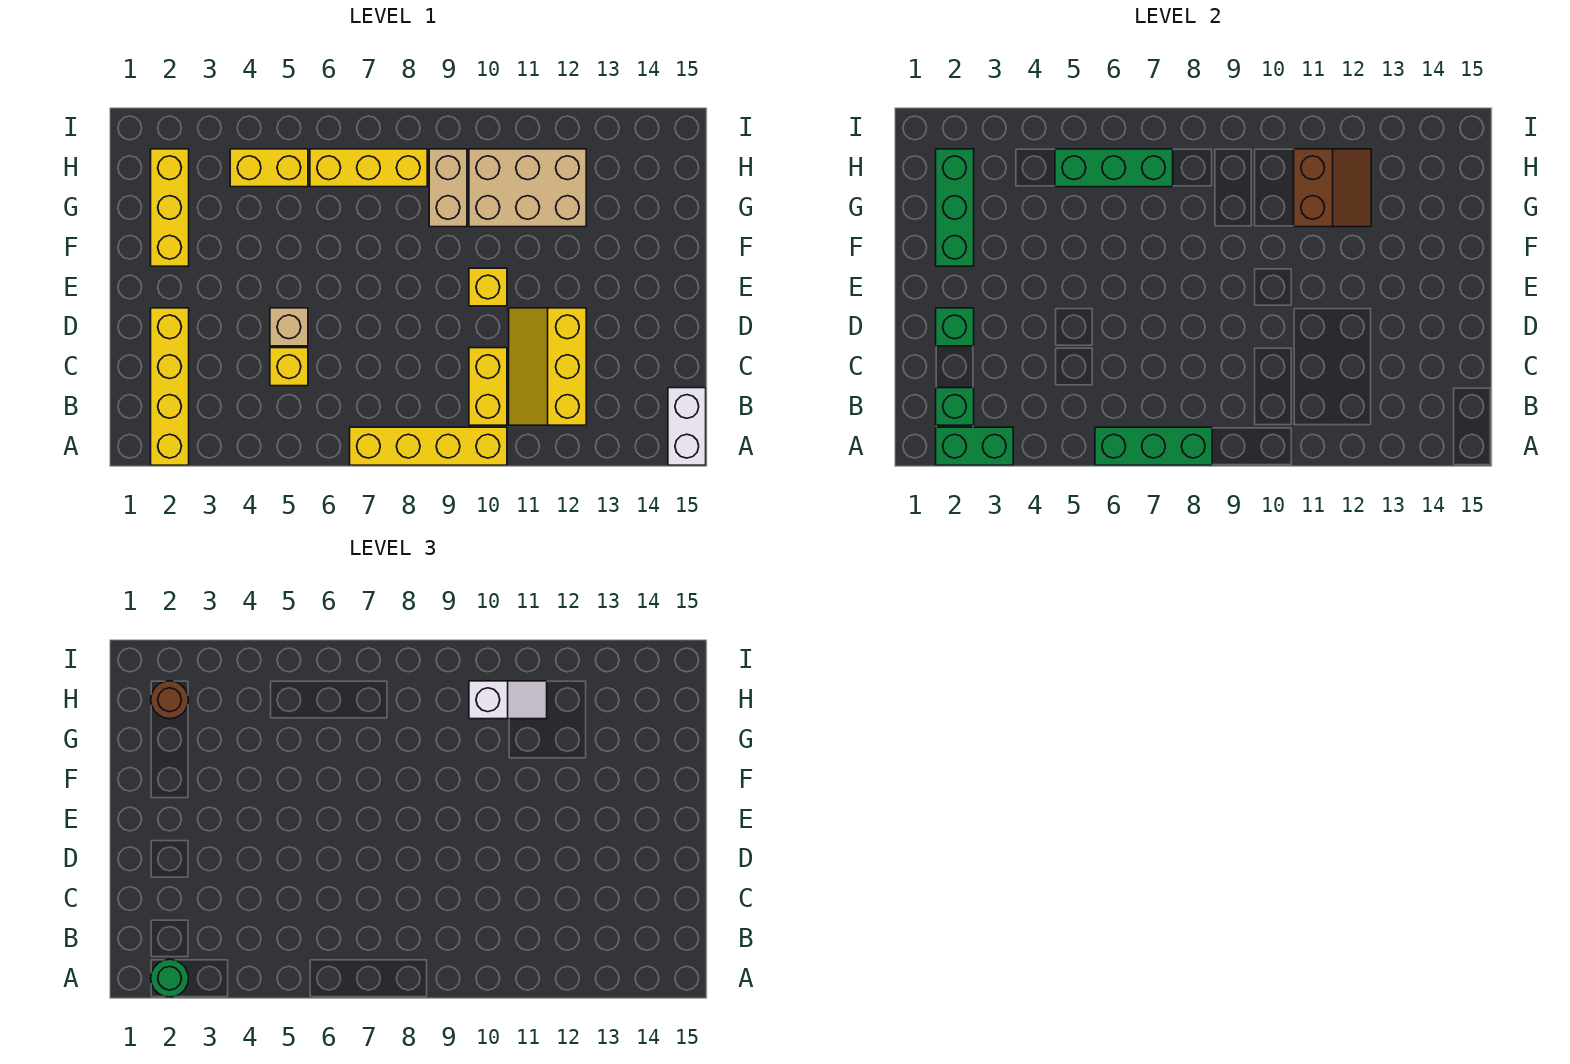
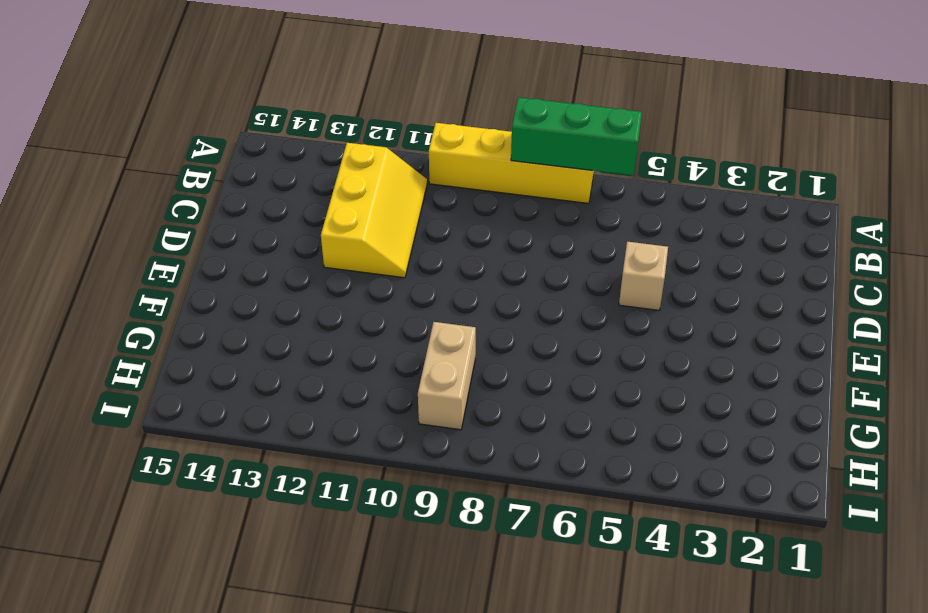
none -> yellow 1x4 brick [151,308,189,465]
none -> white 1x2 brick [668,388,706,465]
none -> yellow 1x2 brick [469,348,507,425]

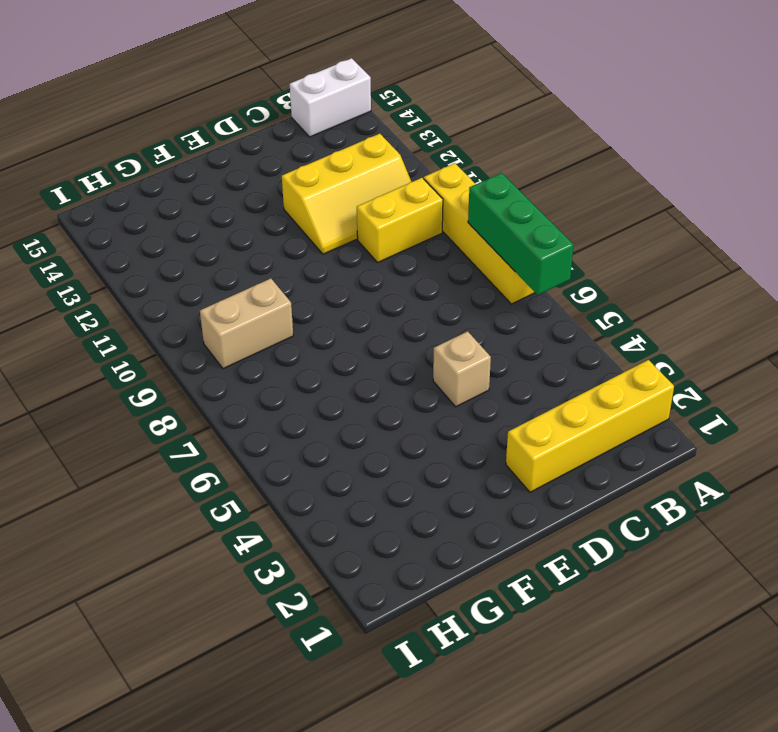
none -> yellow 1x1 brick [270,348,308,386]
none -> yellow 1x1 brick [469,268,507,306]
none -> yellow 1x3 brick [151,149,189,266]

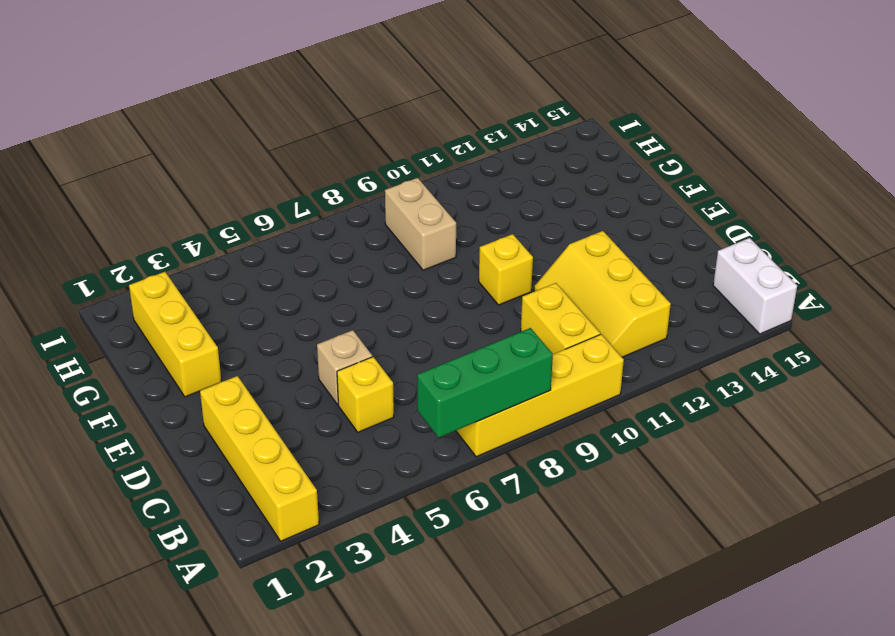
none -> tan 2x3 brick [469,149,586,227]
none -> yellow 1x2 brick [230,149,308,187]
none -> yellow 1x3 brick [310,149,427,187]

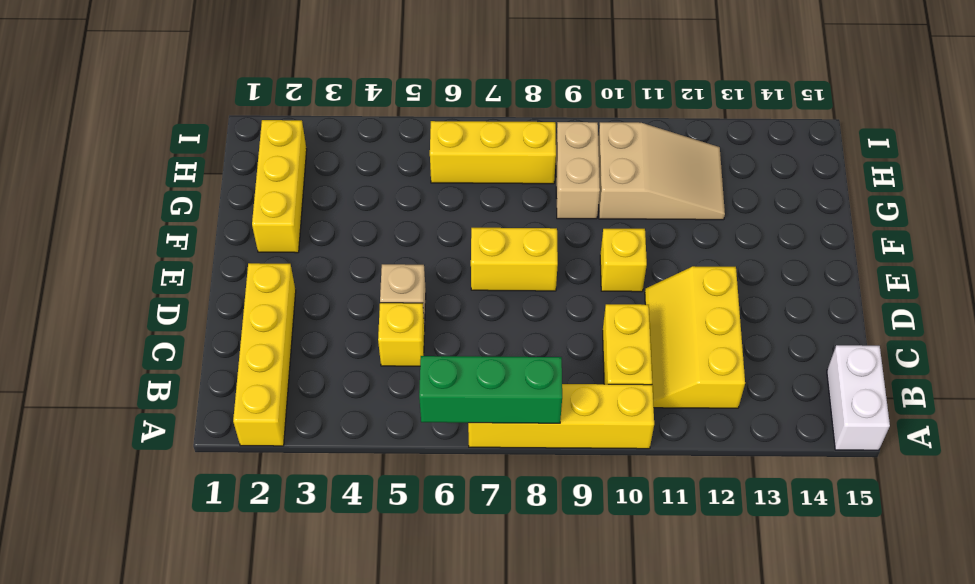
yellow 1x2 brick [471,228,558,291] -> yellow 1x2 brick moved to [230,149,308,187]
tan 2x3 slope [598,122,725,220] -> tan 2x3 brick [469,149,586,227]
none -> green 1x2 brick [936,427,1013,465]
none -> green 1x1 brick [936,388,974,425]
none -> green 1x1 brick [936,308,974,346]

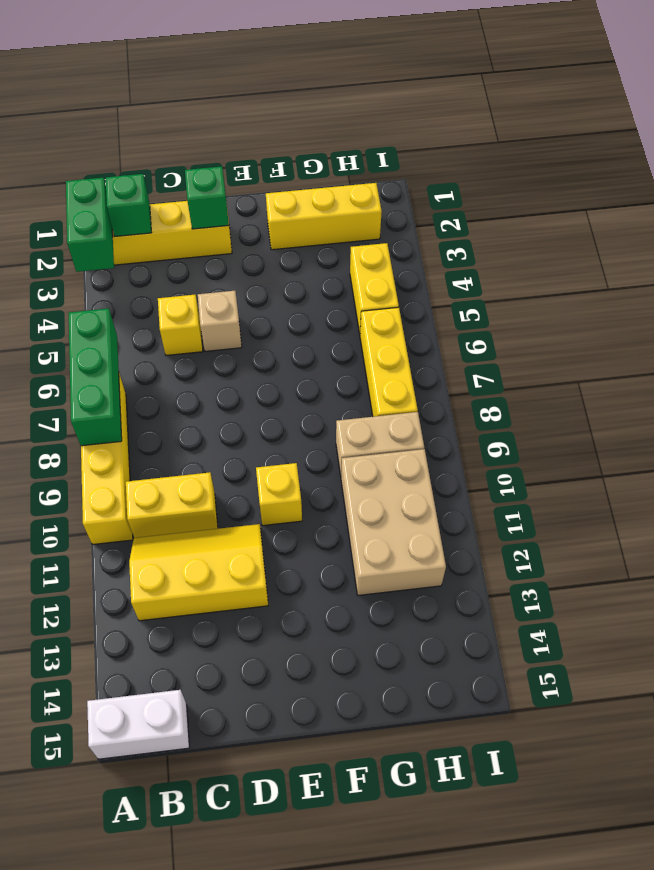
none -> green 1x3 brick [936,149,974,266]
none -> brown 2x2 slope [1294,149,1371,227]
none -> green 1x3 brick [1055,149,1173,187]

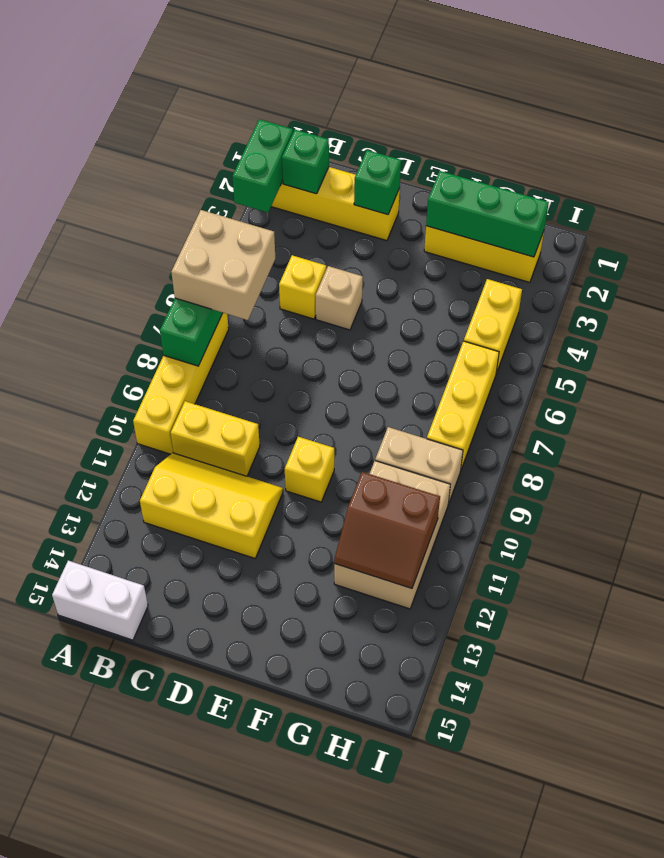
tan 2x2 brick [171,210,275,320] -> none
none -> green 1x3 brick [1055,149,1173,187]
none -> green 1x1 round brick [151,959,189,997]
none -> brown 1x1 round brick [151,681,189,719]

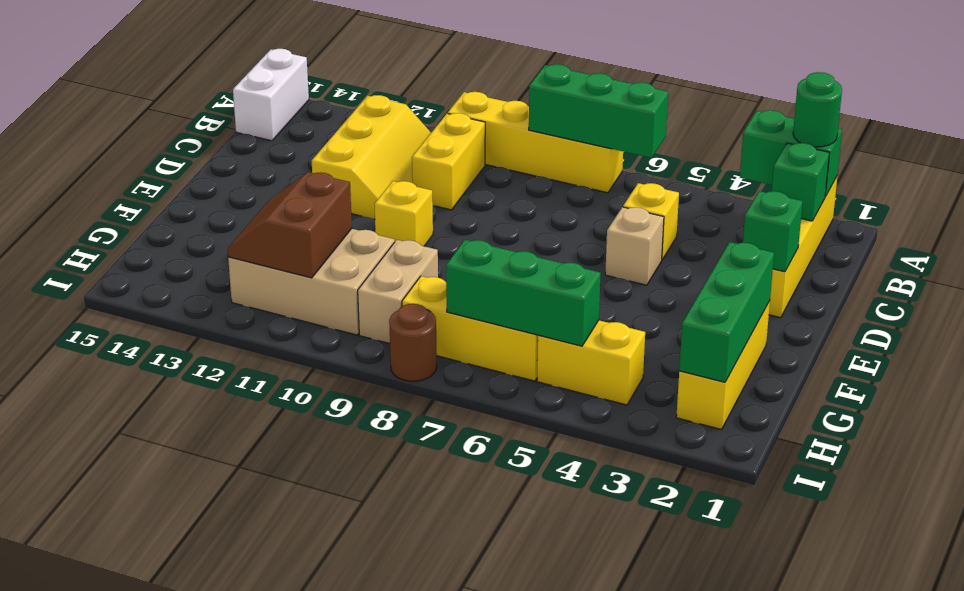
brown 1x1 round brick [389,304,437,381] -> brown 1x1 round brick moved to [151,681,189,719]
none -> white 1x2 slope [469,681,547,719]

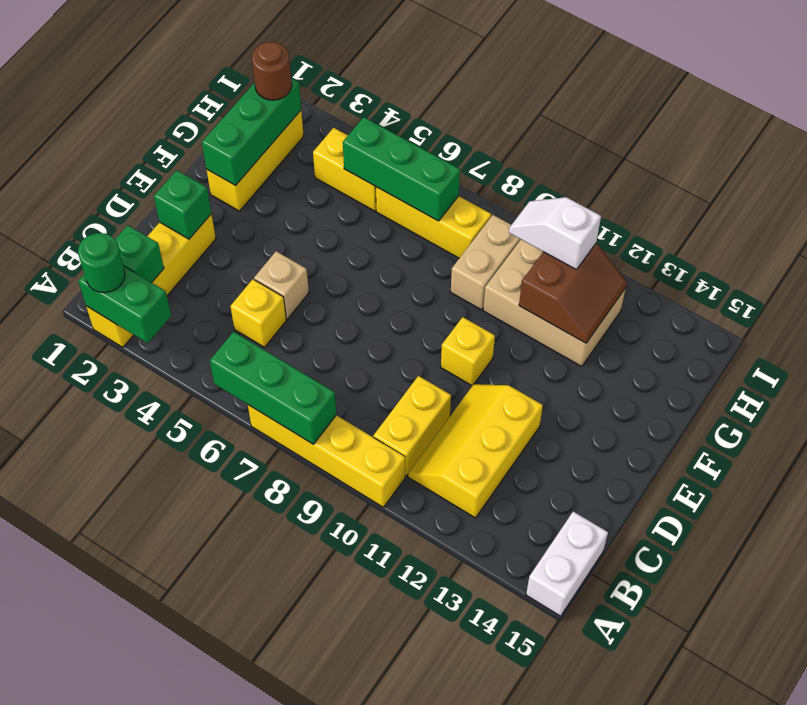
white 1x2 slope [509,197,601,270] -> white 1x2 slope turned to [469,681,547,719]

